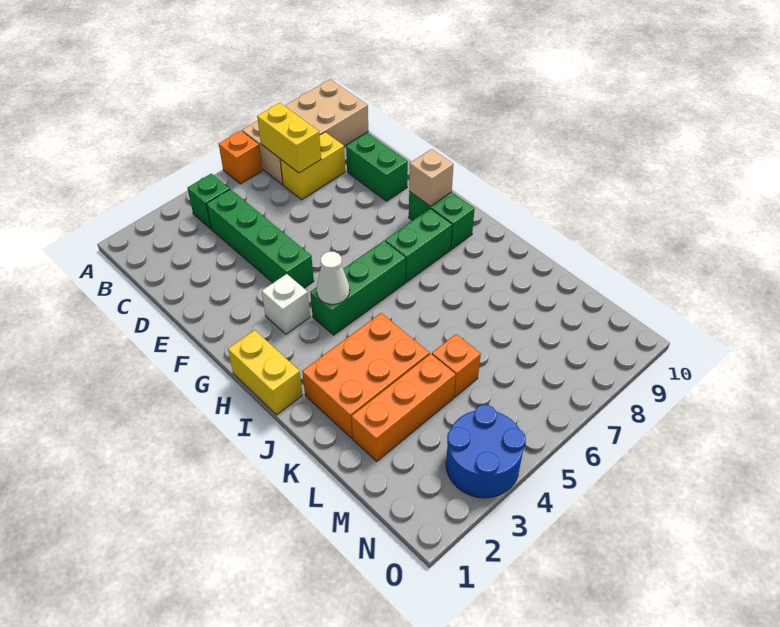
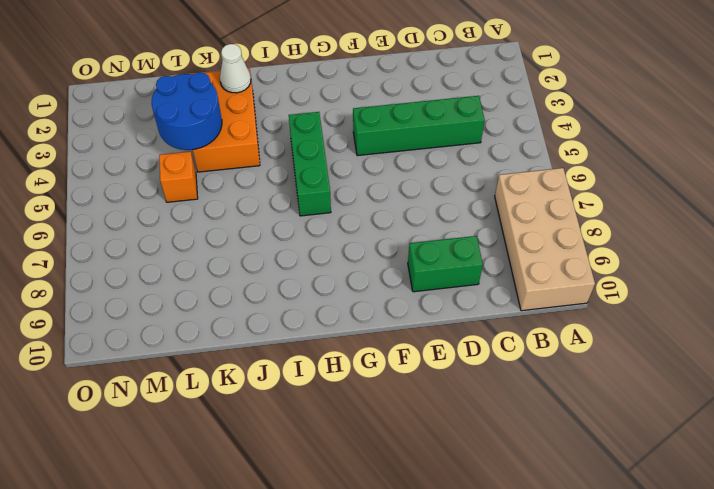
white 1x1 cone [220,44,251,93] -> white 1x1 cone moved to [317,252,350,304]
blue 2x2 round brick [152,73,222,150] -> blue 2x2 round brick moved to [446,405,526,498]
none -> orange 1x1 brick [219,131,262,184]
none -> green 1x1 brick [188,174,230,229]
none -> yellow 1x2 brick [280,132,345,200]

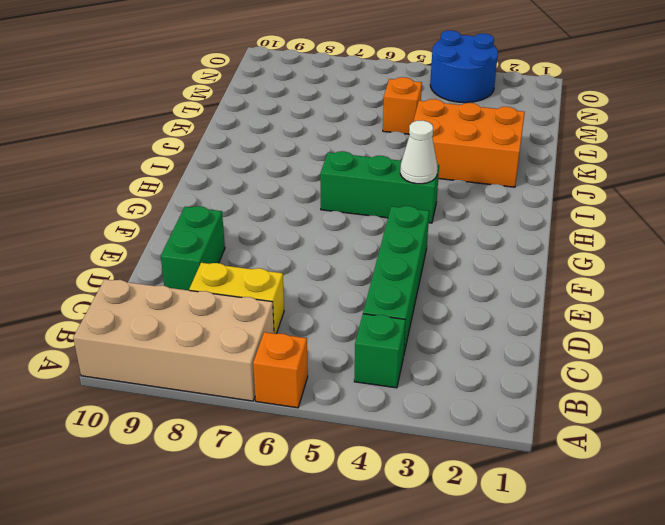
none -> white 1x1 brick [262,274,310,334]
none -> green 1x2 brick [409,192,475,249]
none -> yellow 1x2 brick [228,330,303,415]

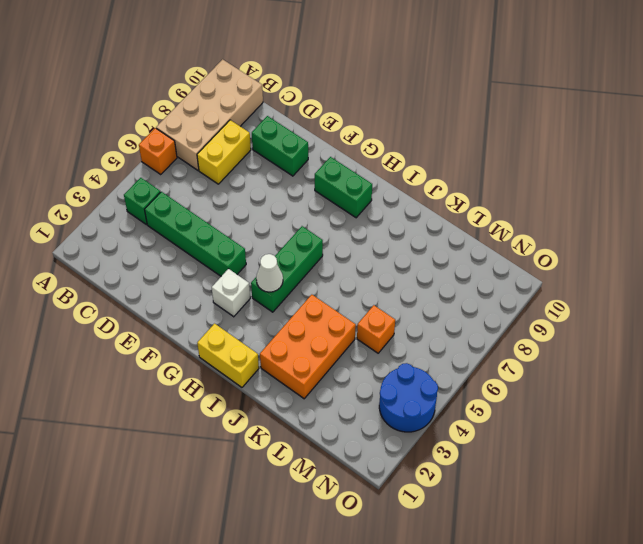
none -> green 1x2 brick [385,208,452,282]
none -> orange 1x3 brick [352,354,456,461]
none -> yellow 1x2 brick [257,103,321,173]

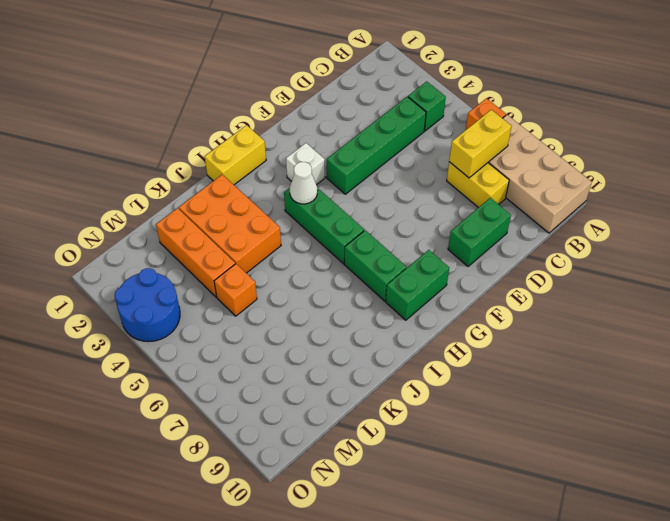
none -> tan 1x1 brick [409,149,454,206]

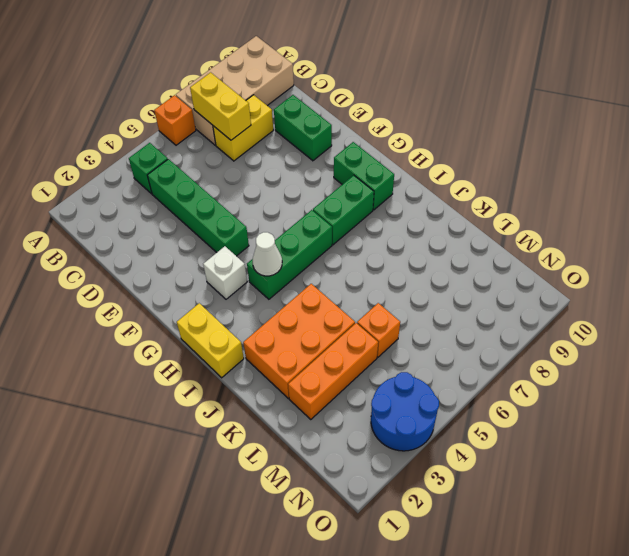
none -> tan 1x1 brick [409,149,454,206]

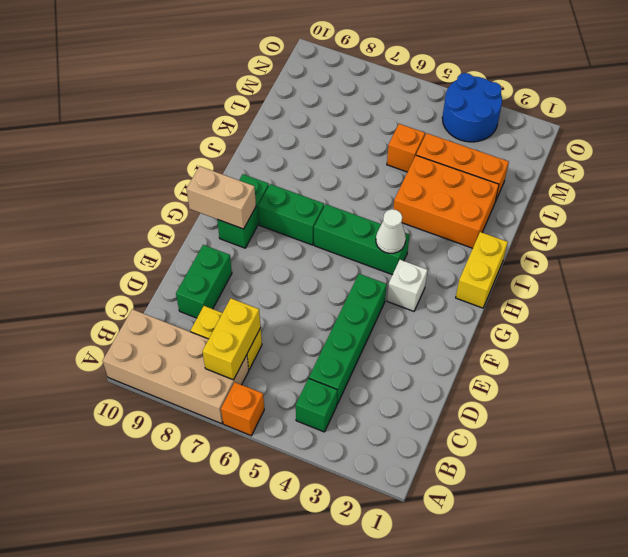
tan 1x2 brick [186,166,256,229] -> tan 1x1 brick [409,149,454,206]

